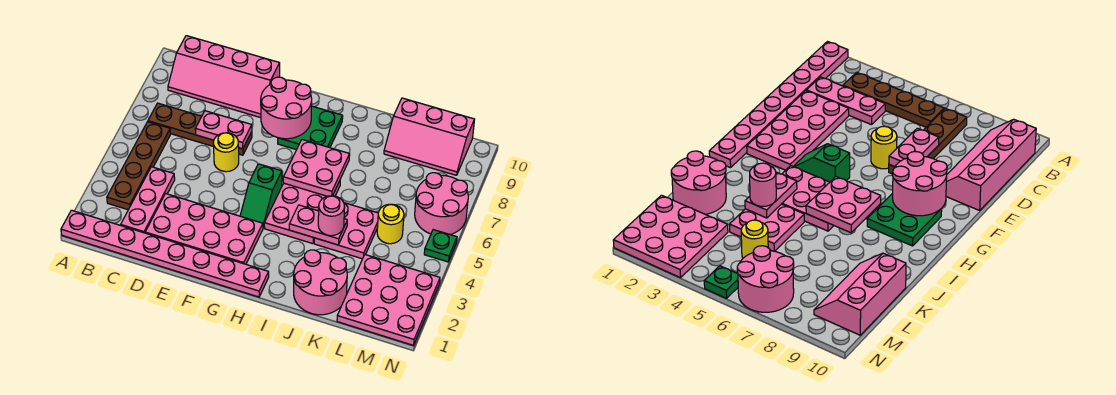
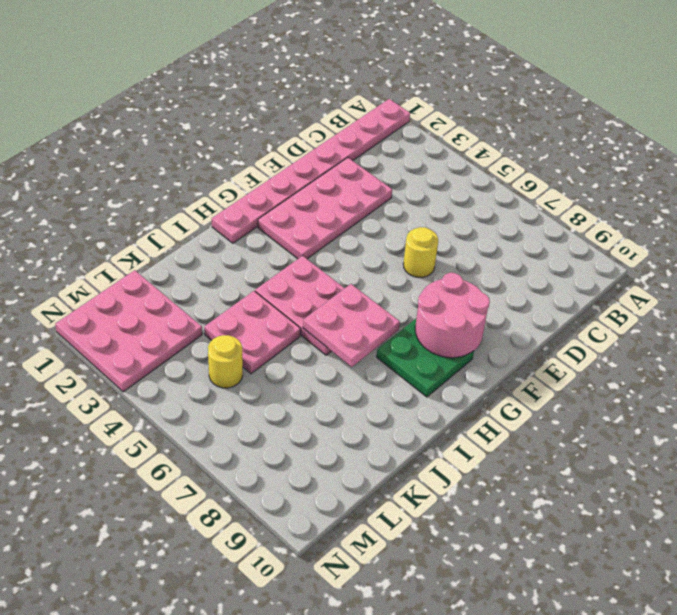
none -> brown 1x4 plate [107,122,170,210]
none -> brown 1x4 plate [148,103,252,155]
none -> pink 2x4 slope [168,36,280,118]

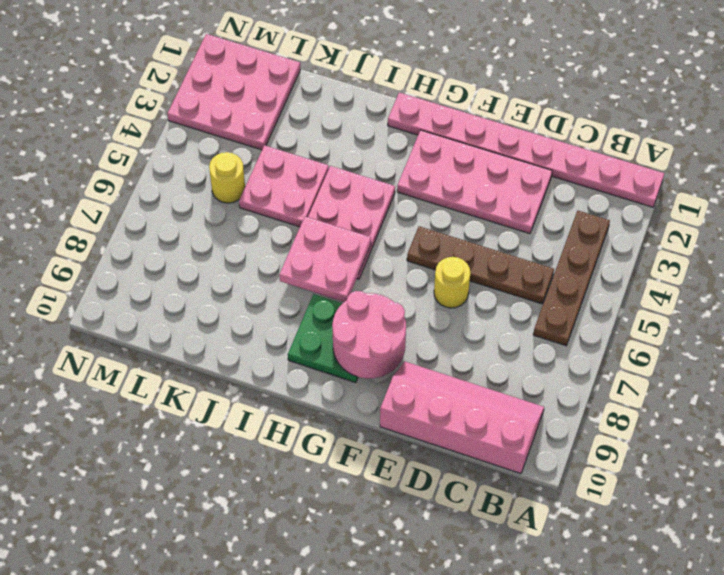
brown 1x4 plate [407,226,554,304] -> brown 1x4 plate moved to [148,103,252,155]
none -> pink 1x3 plate [121,167,175,233]
none -> green 1x2 slope [240,164,282,228]
none -> pink 2x2 round brick [294,250,347,315]

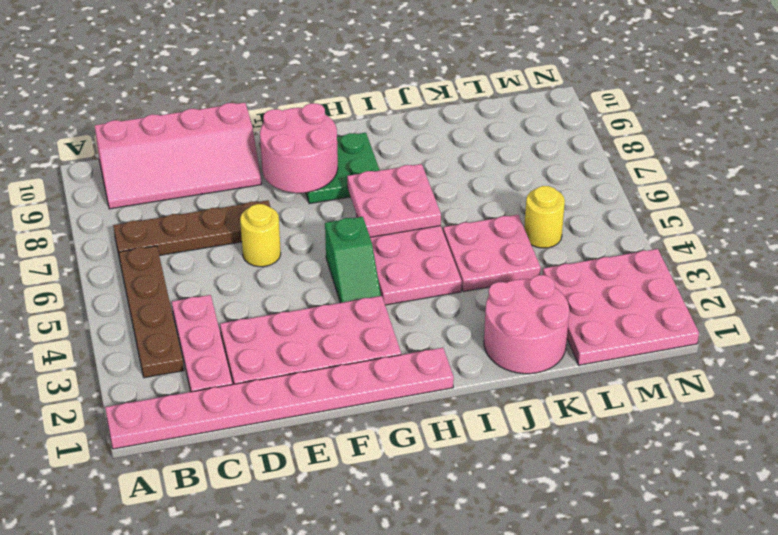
none -> pink 2x3 slope [384,98,475,175]
none -> pink 2x2 round brick [415,173,468,235]
none -> green 1x1 plate [424,230,457,262]

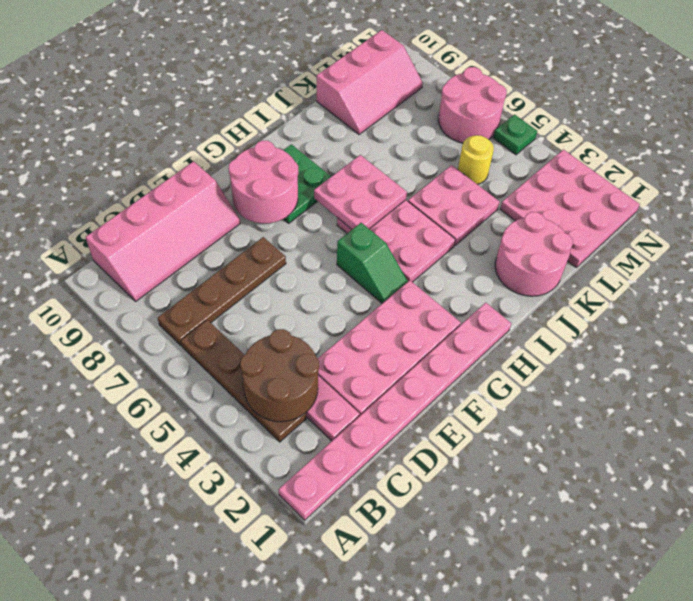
brown 2x2 round brick [240,329,319,422] -> none
none -> yellow 1x1 round brick [213,133,239,172]
none -> pink 1x2 plate [195,111,252,149]
none -> pink 1x2 plate [289,205,347,245]

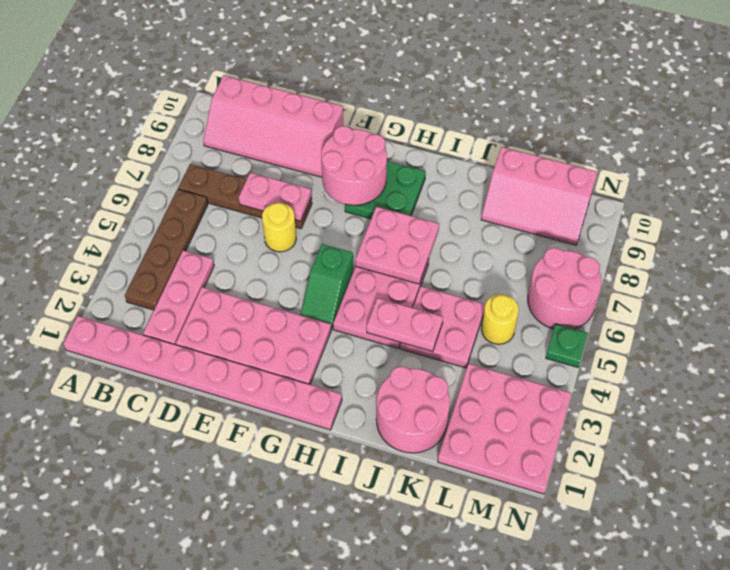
none -> pink 1x1 round brick [318,196,345,236]

